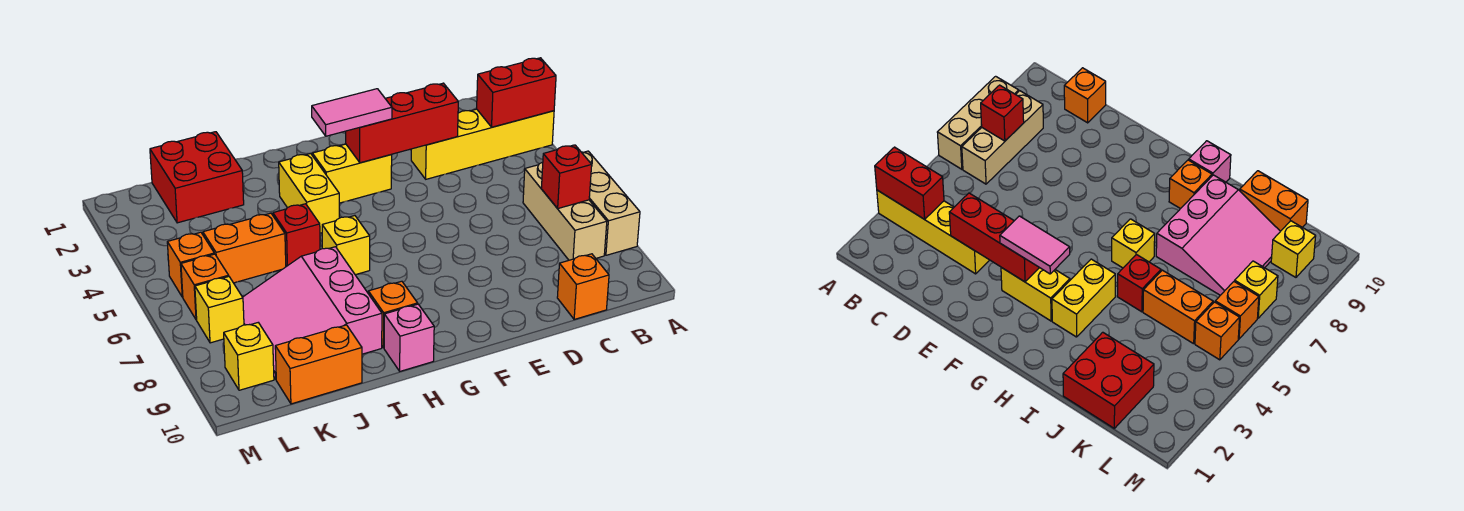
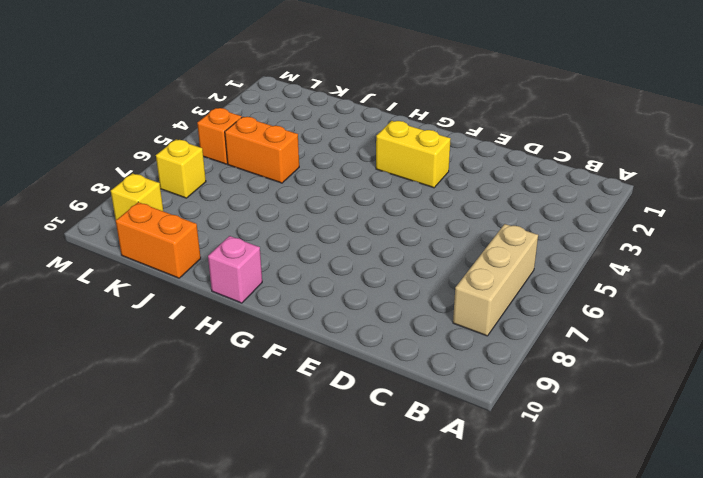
none -> yellow 1x4 brick [411,109,554,179]
none -> tan 1x3 brick [582,151,640,255]
none -> orange 1x1 brick [557,254,609,319]

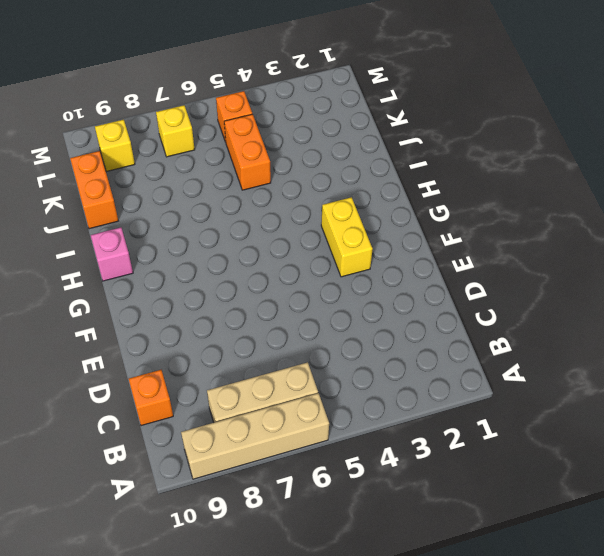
tan 1x4 brick [181,393,329,479] -> tan 1x3 brick [582,151,640,255]
none -> yellow 1x4 brick [411,109,554,179]
none -> yellow 1x2 brick [279,154,339,233]
none -> yellow 1x1 brick [322,216,370,275]

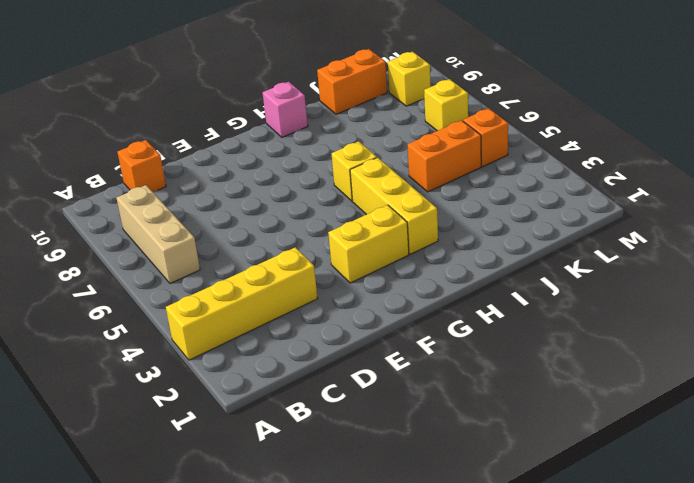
yellow 1x3 brick [350,158,438,254] -> yellow 1x2 brick [279,154,339,233]
none -> tan 1x3 brick [582,151,640,255]
none -> orange 1x1 brick [368,281,418,348]
none -> red 1x1 brick [273,204,320,266]

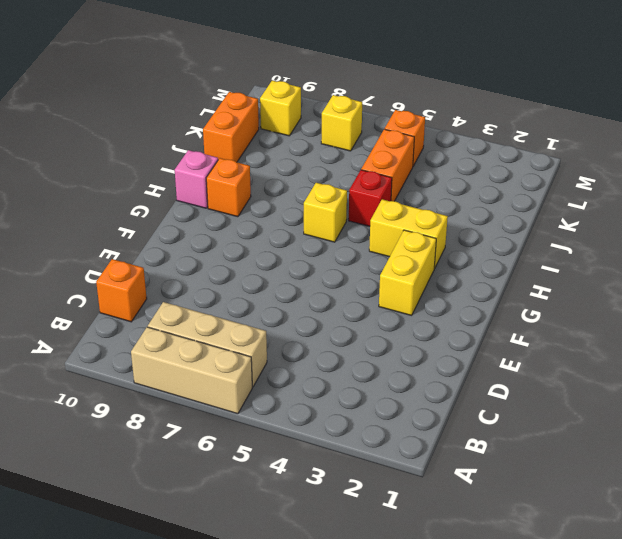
none -> yellow 1x4 brick [411,109,554,179]
none -> pink 3x3 slope [243,247,382,379]
none -> red 2x2 brick [150,132,244,223]

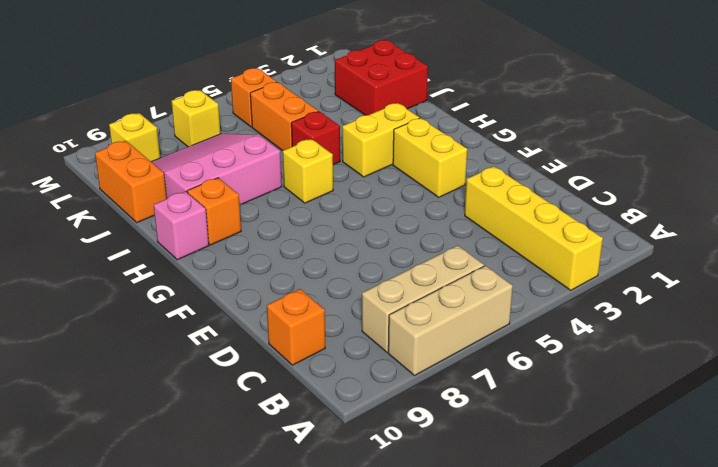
none -> orange 1x1 brick [181,254,229,320]
none -> red 1x2 brick [477,58,556,127]
none -> red 1x1 brick [541,145,592,208]

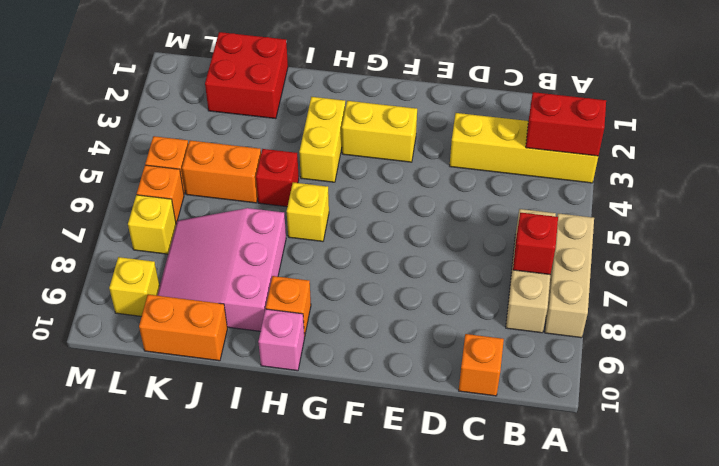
none -> red 1x3 brick [346,83,458,163]
none -> pink 1x2 tile [312,89,392,136]

